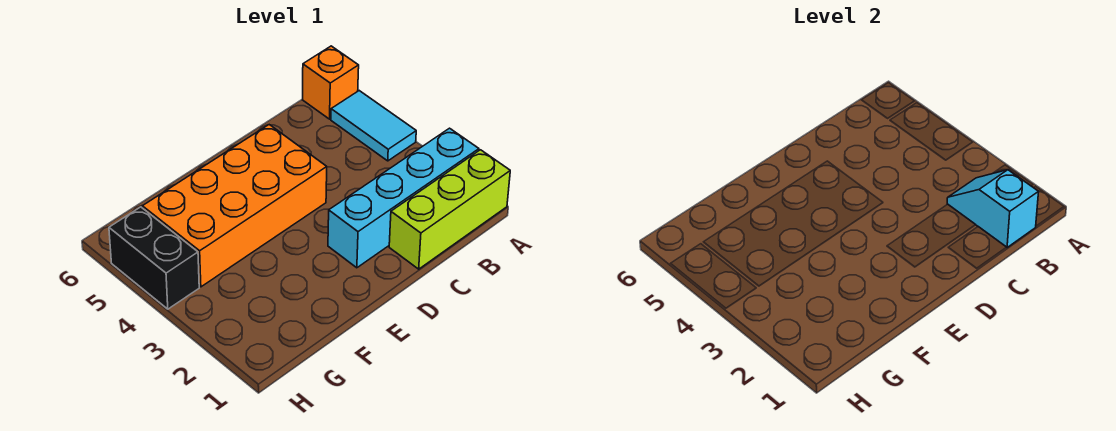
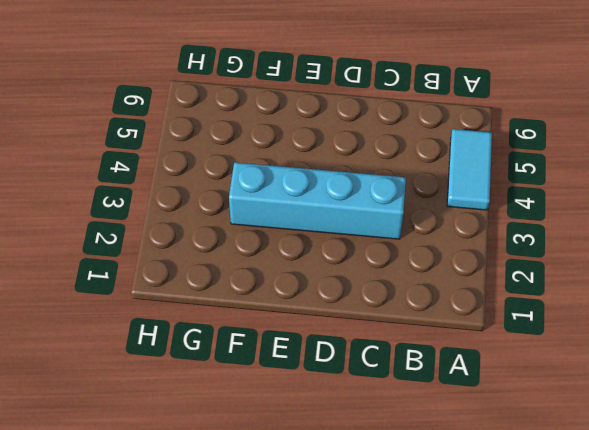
cyan 1x4 brick [229,162,406,239] -> cyan 1x4 brick moved to [328,128,479,268]
none -> lime 1x3 brick [389,150,510,269]
none -> orange 1x1 brick [303,46,359,119]

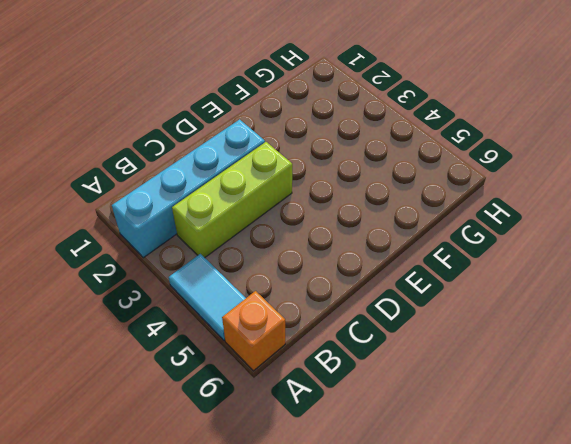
lime 1x3 brick [172,142,292,258] -> lime 1x3 brick moved to [389,150,510,269]
none -> orange 2x4 brick [142,125,327,287]
none -> black 1x2 brick [109,207,199,309]

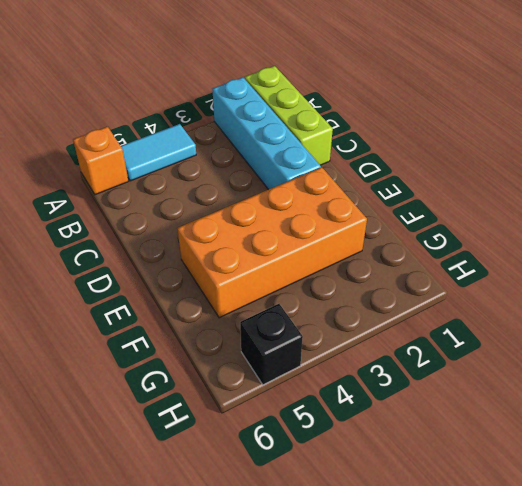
orange 2x4 brick [177,167,367,318] -> orange 2x4 brick turned to [142,125,327,287]
black 1x1 brick [240,304,303,385] -> black 1x2 brick [109,207,199,309]
none -> cyan 1x2 slope [947,170,1039,248]

